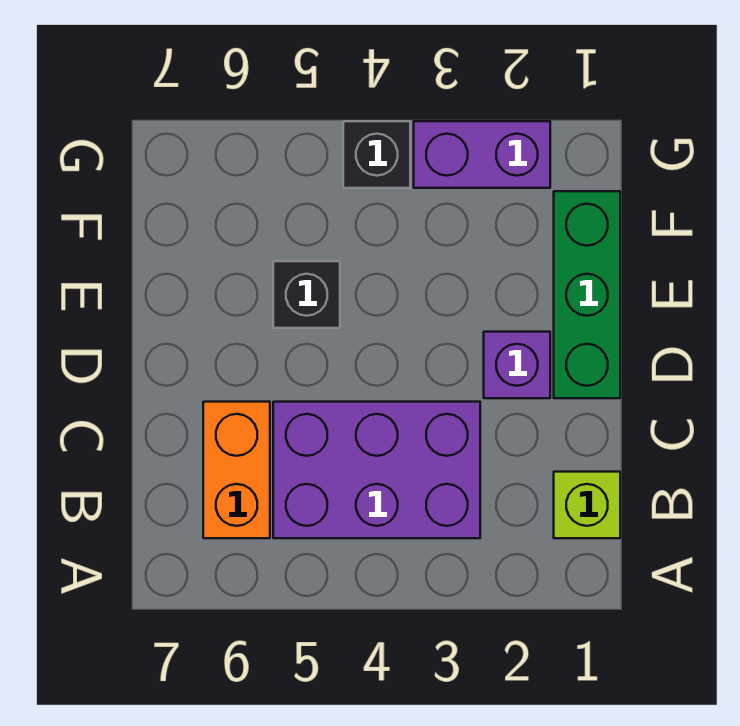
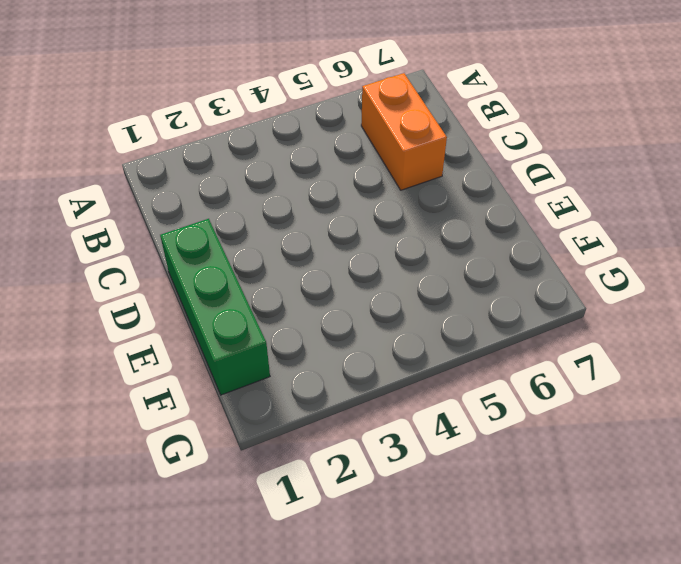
none -> lime 1x1 brick [554,472,620,538]
none -> purple 2x3 brick [273,402,480,538]

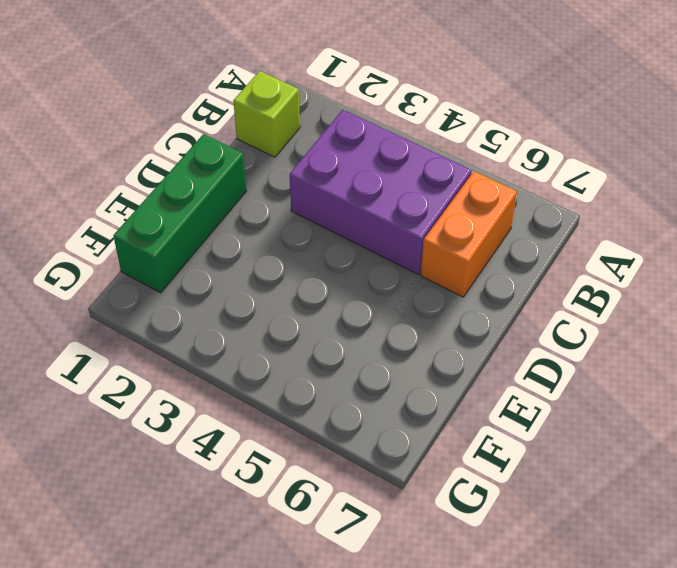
none -> purple 1x1 brick [484,332,550,398]
none -> black 1x1 brick [273,261,340,328]

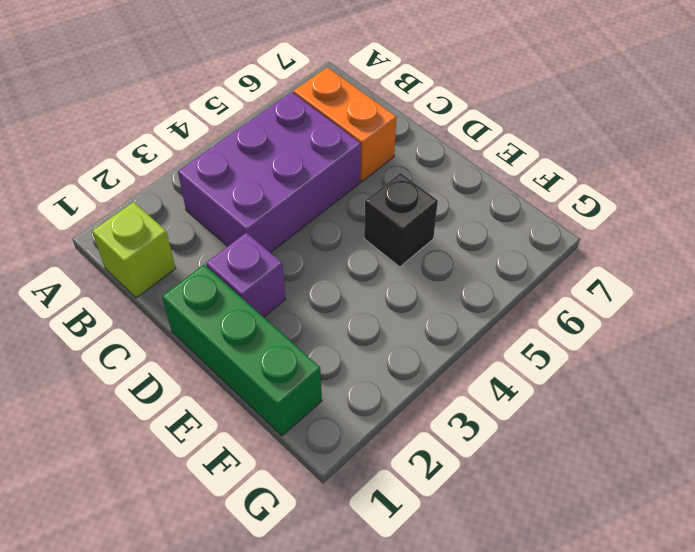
none -> purple 1x2 brick [414,121,550,188]
none -> black 1x1 brick [343,121,410,188]

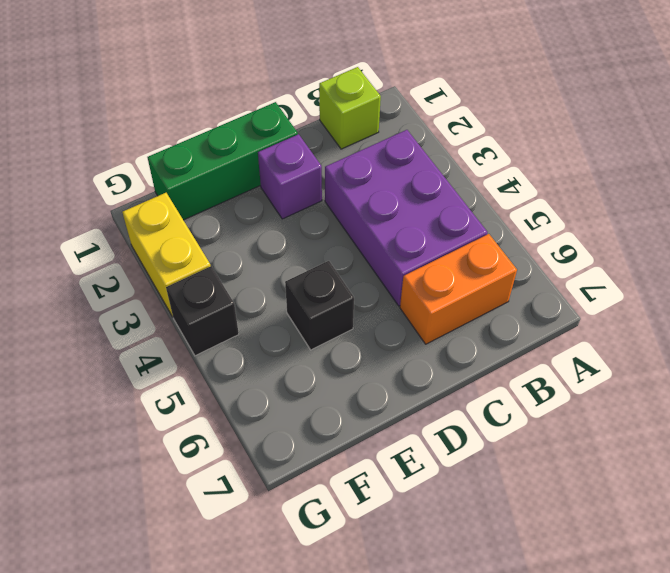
yellow 1x2 brick [122,193,211,317] -> purple 1x2 brick [414,121,550,188]

